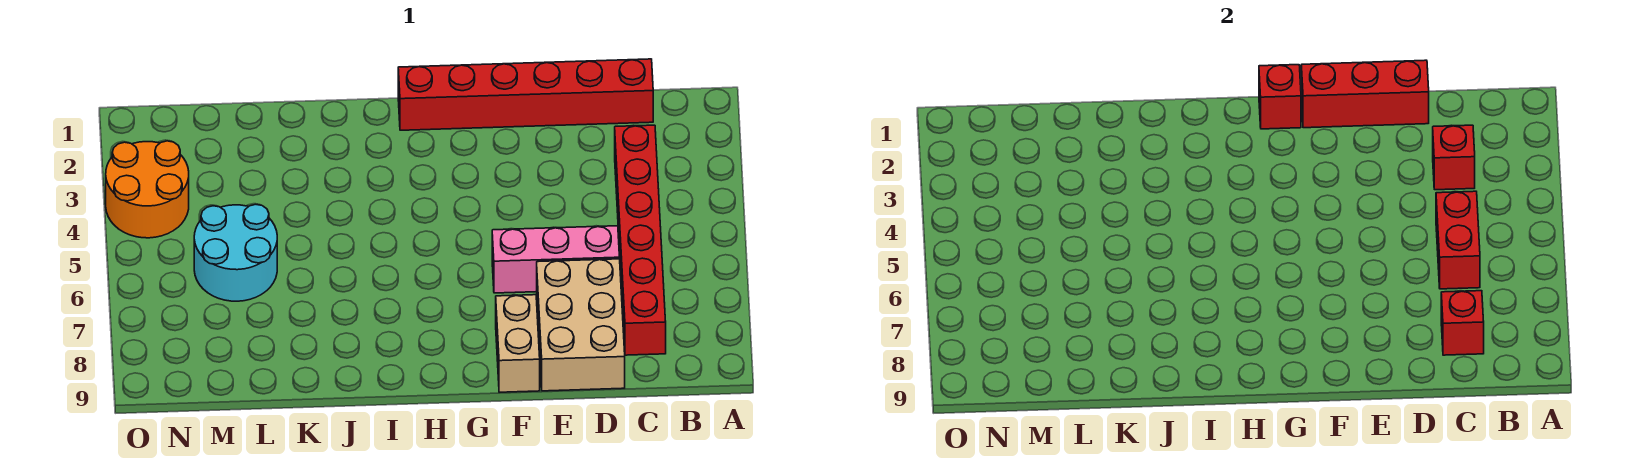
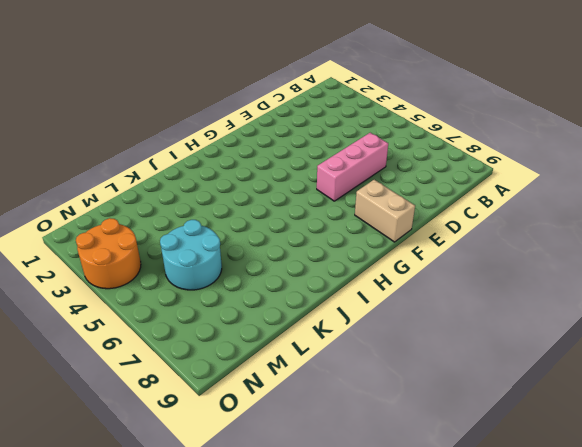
none -> red 1x6 brick [398,59,653,130]
none -> red 1x6 brick [615,125,666,355]
none -> tan 2x3 brick [537,259,625,391]

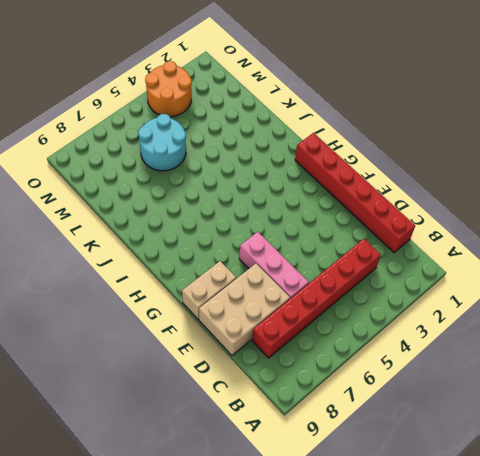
none -> red 1x1 brick [1433,125,1475,190]
none -> red 1x2 brick [1436,191,1480,289]
none -> red 1x1 brick [1441,291,1484,355]

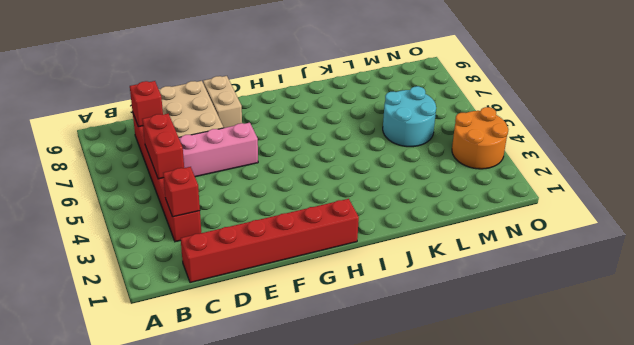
none -> red 1x3 brick [1301,60,1429,128]
none -> red 1x1 brick [1259,65,1301,129]

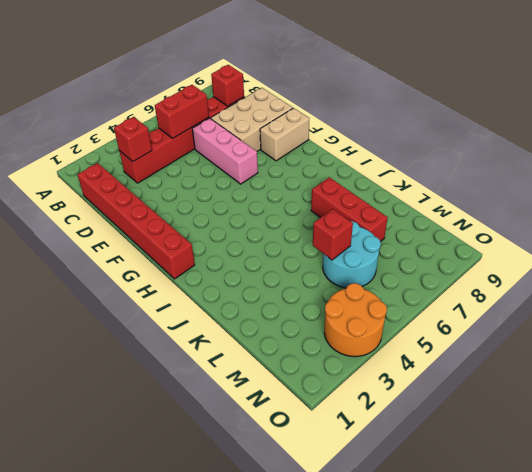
red 1x3 brick [311,177,388,242] -> red 1x3 brick moved to [1301,60,1429,128]
red 1x1 brick [313,209,353,260] -> red 1x1 brick moved to [1259,65,1301,129]

